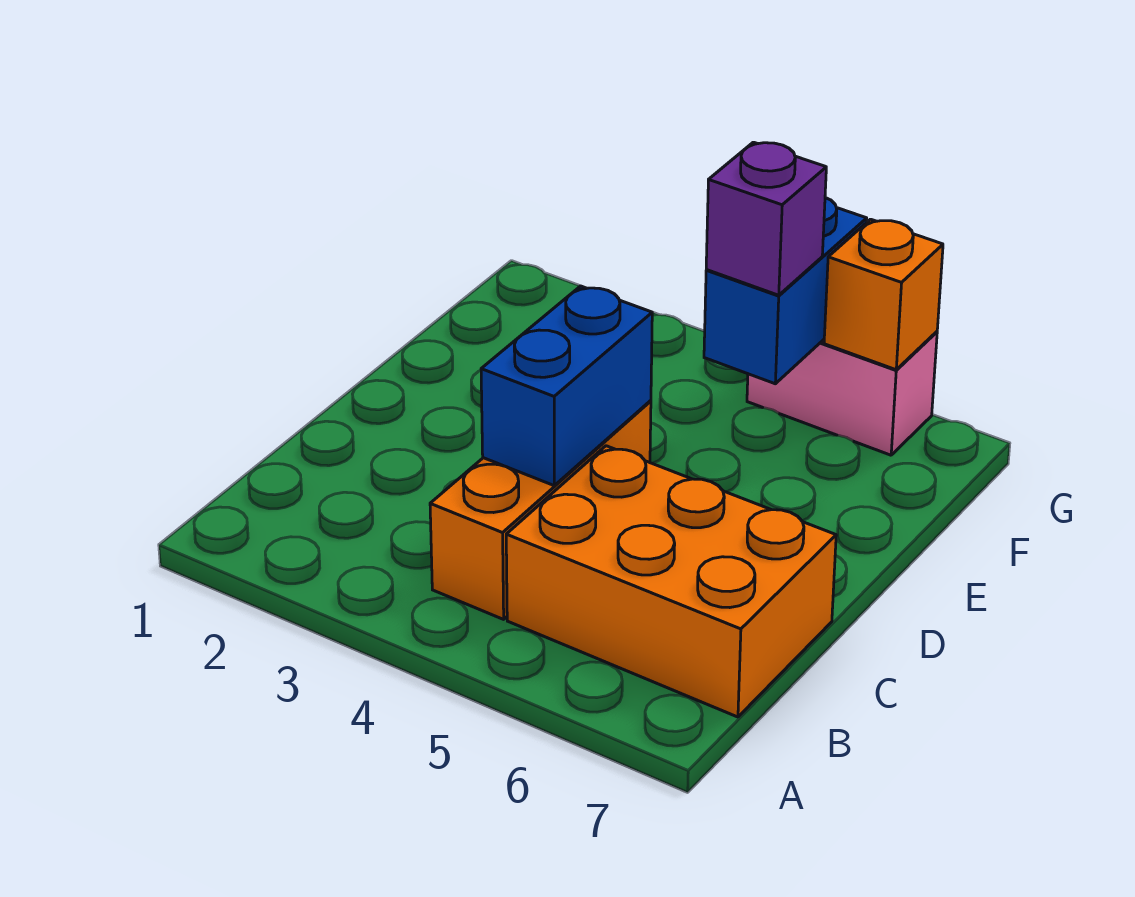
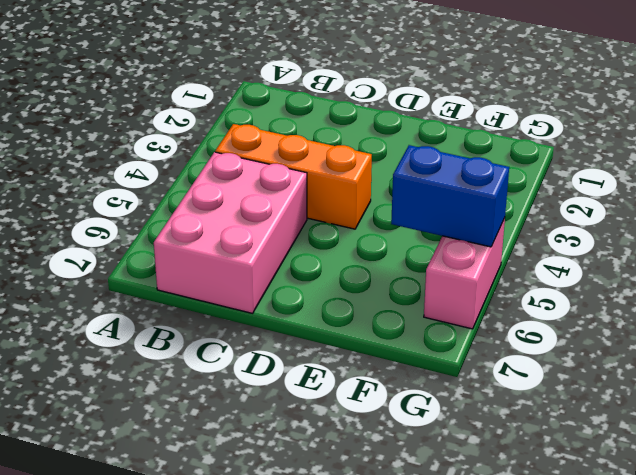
pink 2x3 brick [154,152,307,313] -> orange 2x3 brick [506,446,836,717]
none -> blue 1x2 brick [481,286,652,485]
none -> orange 1x1 brick [824,219,943,370]

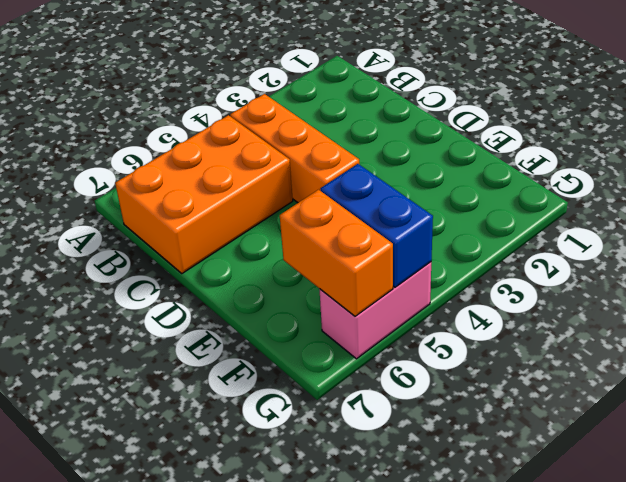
orange 1x2 brick [280,190,393,316] -> orange 1x1 brick [824,219,943,370]
none -> blue 1x2 brick [481,286,652,485]
none -> purple 1x1 brick [706,142,826,295]

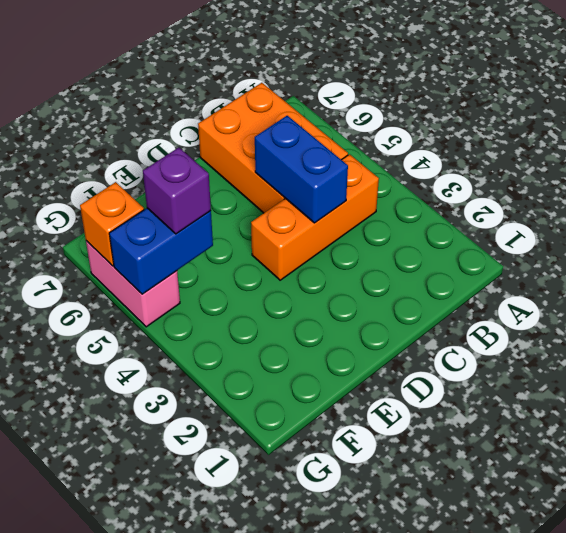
blue 1x2 brick [255,116,348,223] -> blue 1x2 brick turned to [481,286,652,485]

